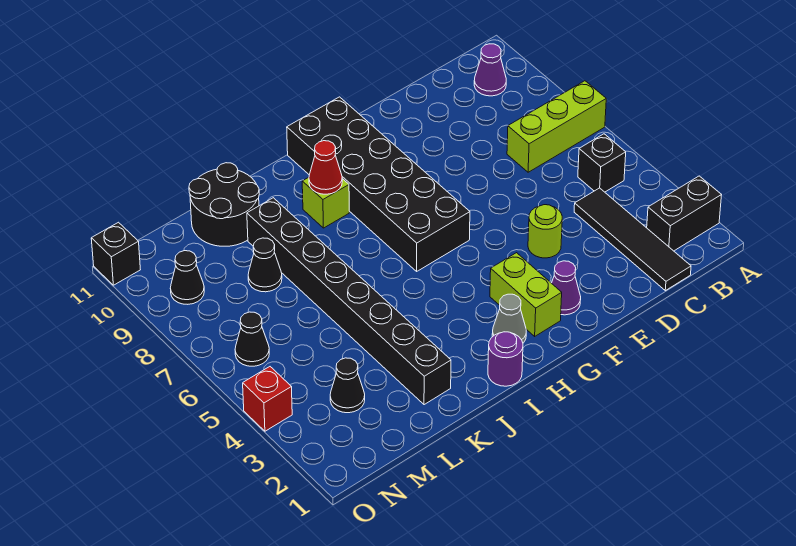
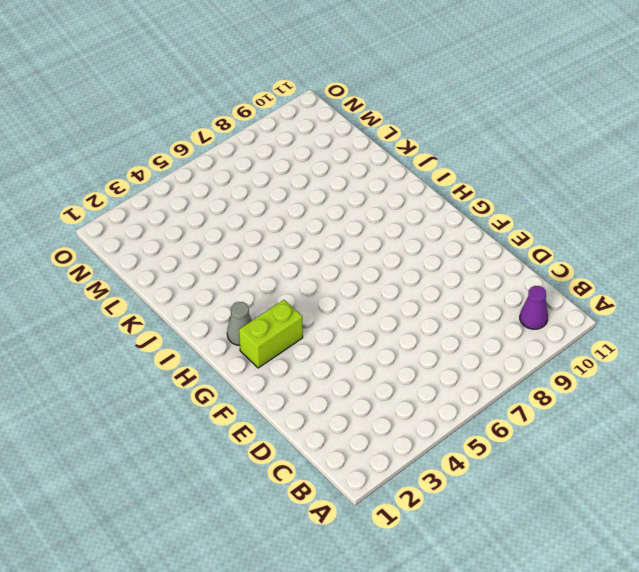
none -> black 1x2 brick [647,176,721,251]
none -> lime 1x3 brick [507,81,606,172]
none -> black 1x1 brick [578,134,626,192]

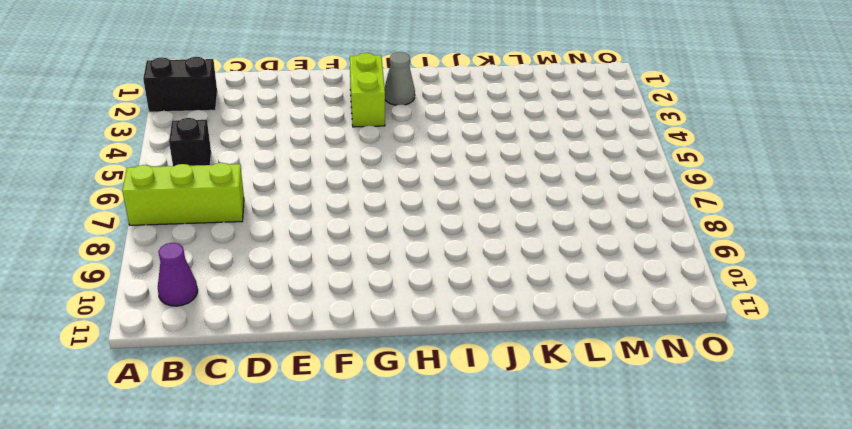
none -> black 1x4 tile [574,188,691,291]
none -> lime 1x1 round brick [528,205,562,258]
none -> purple 1x1 cone [552,261,581,315]

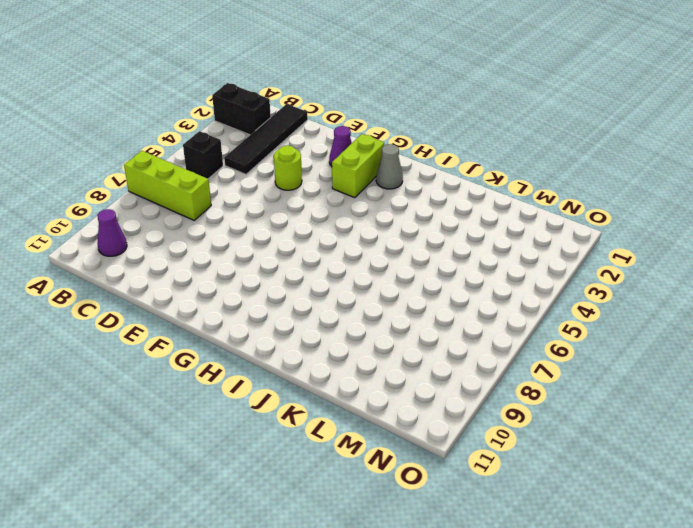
none -> black 2x6 brick [287,97,470,271]
none -> purple 1x1 round brick [488,332,523,386]
none -> lime 1x1 brick [302,177,349,228]

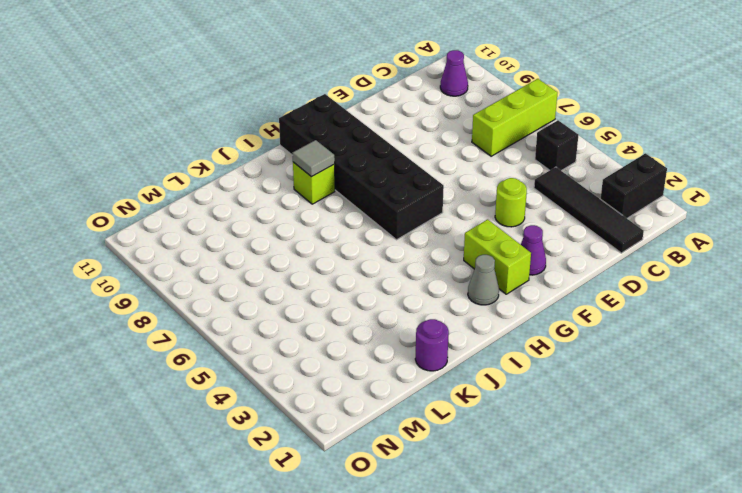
grey 1x1 tile [293,140,335,177] -> red 1x1 cone [309,141,342,194]
purple 1x1 round brick [415,319,449,371] -> purple 1x1 round brick moved to [488,332,523,386]
none -> black 1x8 brick [247,198,451,405]
none -> black 2x2 round brick [189,163,259,246]
none -> black 1x1 cone [248,238,282,292]

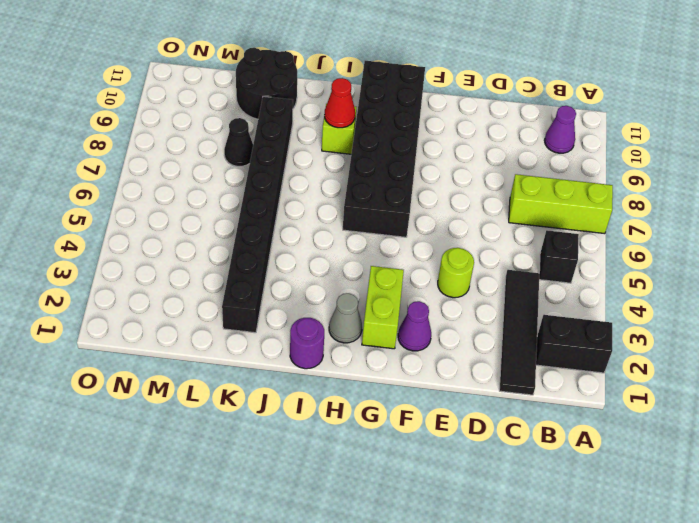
none -> black 1x1 cone [330,358,365,413]
none -> black 1x1 cone [235,312,269,366]
none -> black 1x1 cone [170,251,204,304]

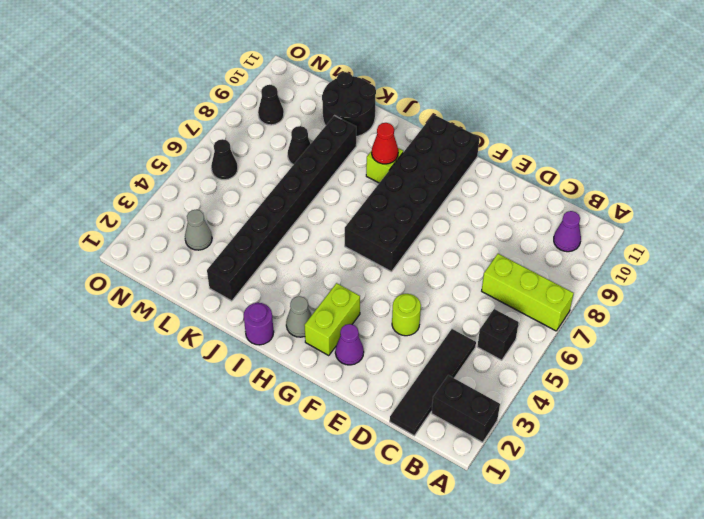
grey 1x1 cone [185,210,212,250] -> black 1x1 cone [330,358,365,413]
none -> red 1x1 brick [243,367,292,431]
none -> black 1x1 brick [91,222,140,285]

